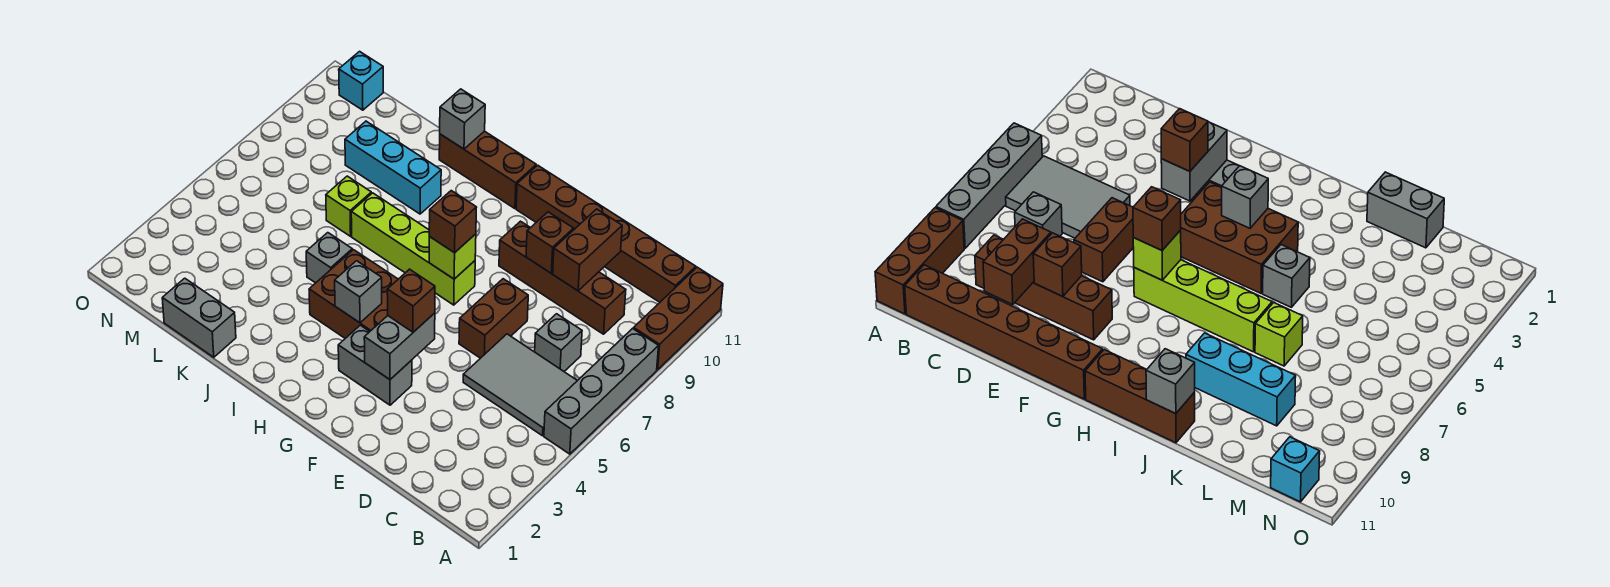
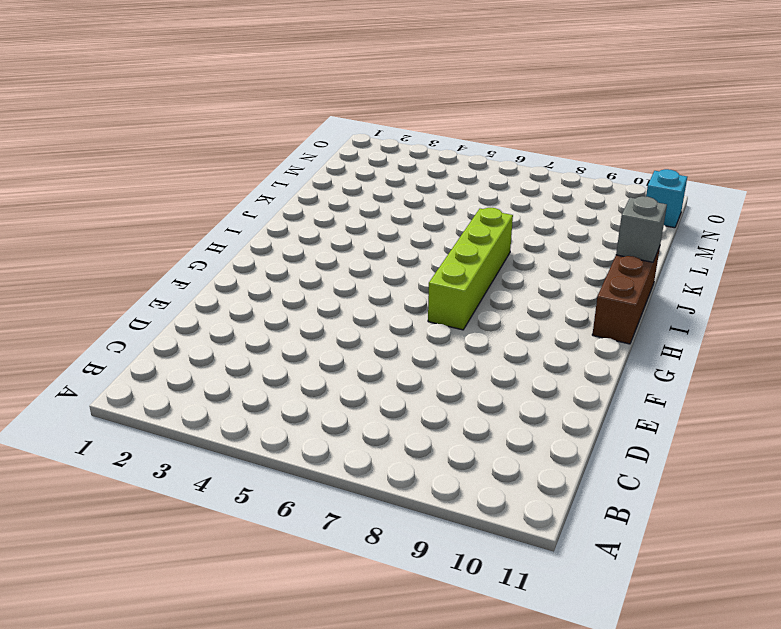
none -> grey 1x4 brick [544,329,659,454]
none -> brown 1x3 brick [634,267,723,370]
none -> grey 2x3 tile [463,334,577,436]

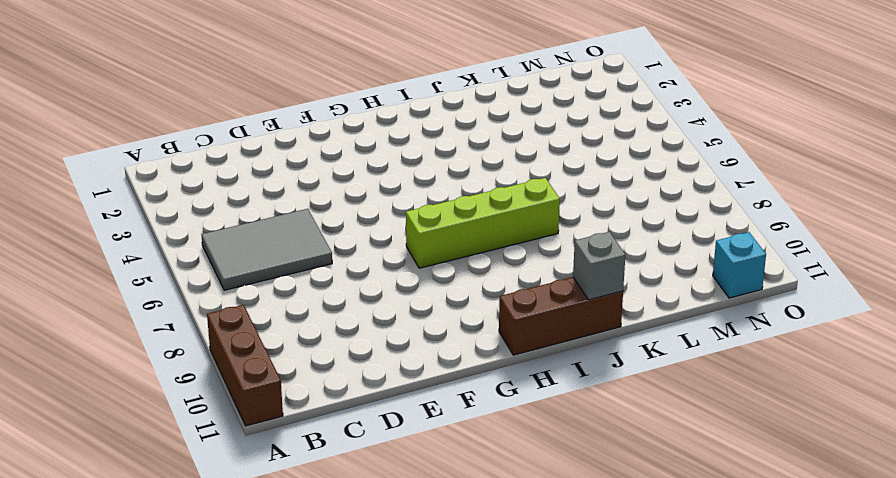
none -> grey 1x4 brick [544,329,659,454]
none -> brown 1x6 brick [516,165,696,302]
none -> grey 1x1 brick [535,314,582,371]

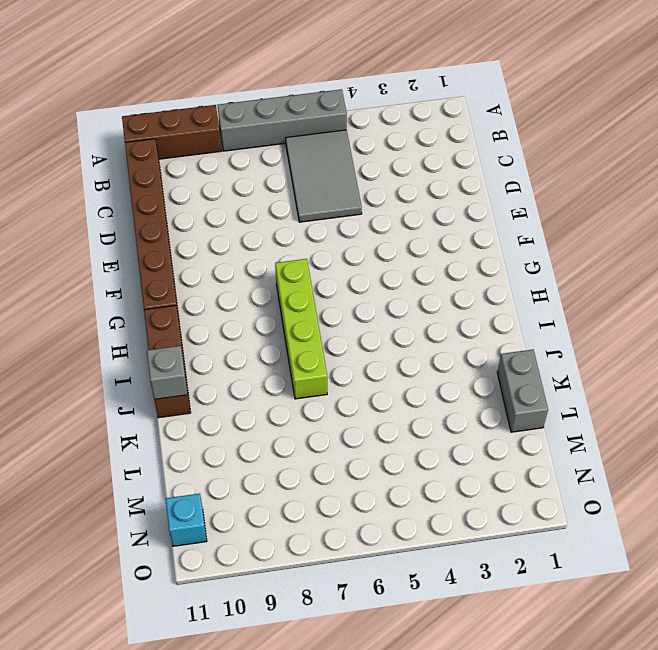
none -> grey 1x1 brick [535,314,582,371]
none -> brown 1x4 brick [499,221,626,334]
none -> brown 1x2 brick [459,279,528,358]

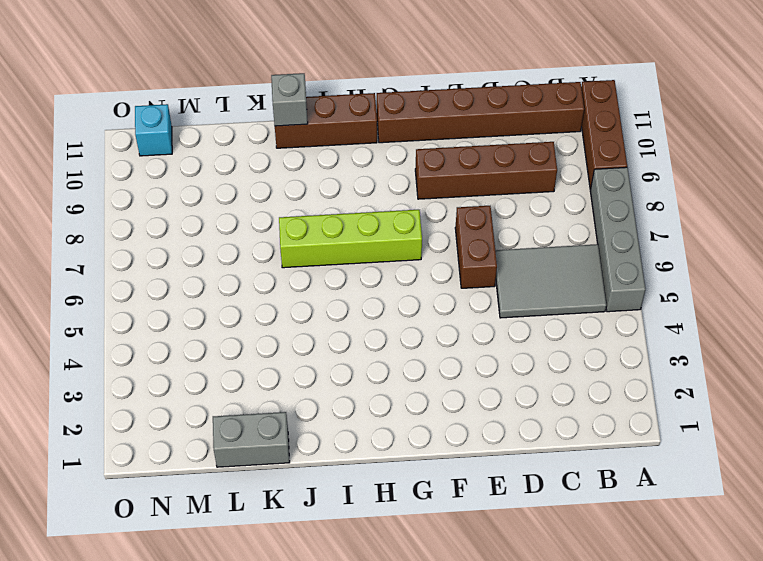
none -> grey 1x1 brick [535,314,582,371]
none -> grey 1x2 brick [338,325,412,405]
none -> brown 2x3 brick [309,250,398,338]

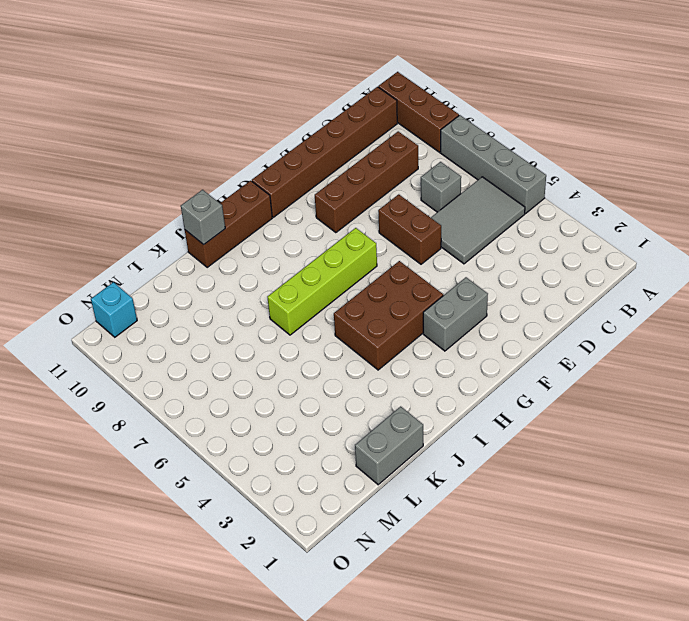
none -> grey 1x1 brick [306,233,352,283]
none -> cyan 1x3 brick [345,121,441,214]
none -> lime 1x1 brick [326,176,371,236]

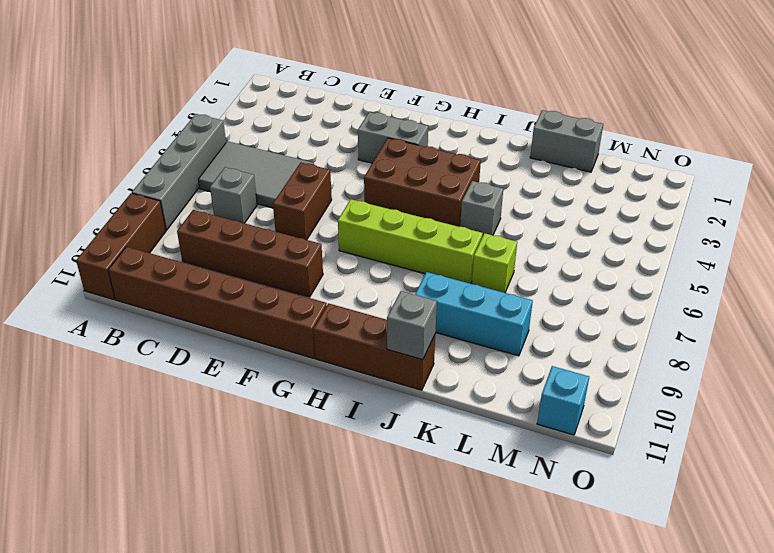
none -> brown 1x2 brick [553,209,622,291]
none -> brown 1x1 brick [526,212,574,273]
none -> grey 1x2 brick [364,313,435,379]

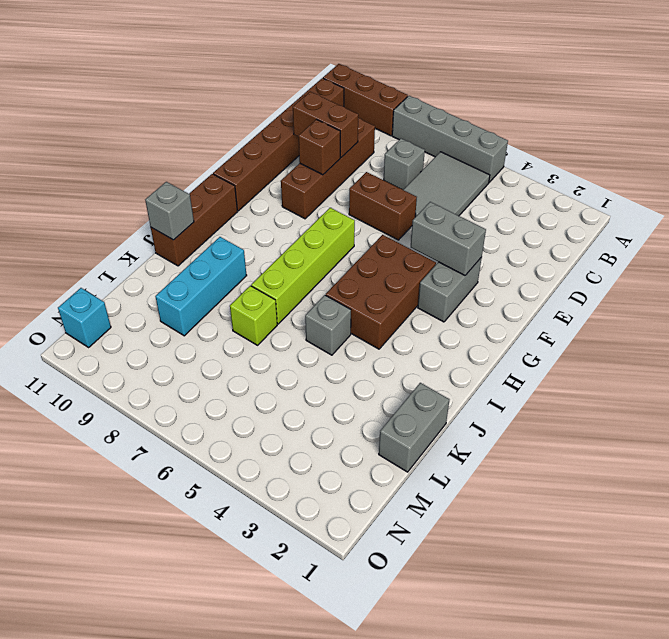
none -> lime 1x1 brick [429,234,476,279]
none -> grey 1x1 brick [335,261,382,323]
none -> brown 1x1 brick [387,269,435,332]

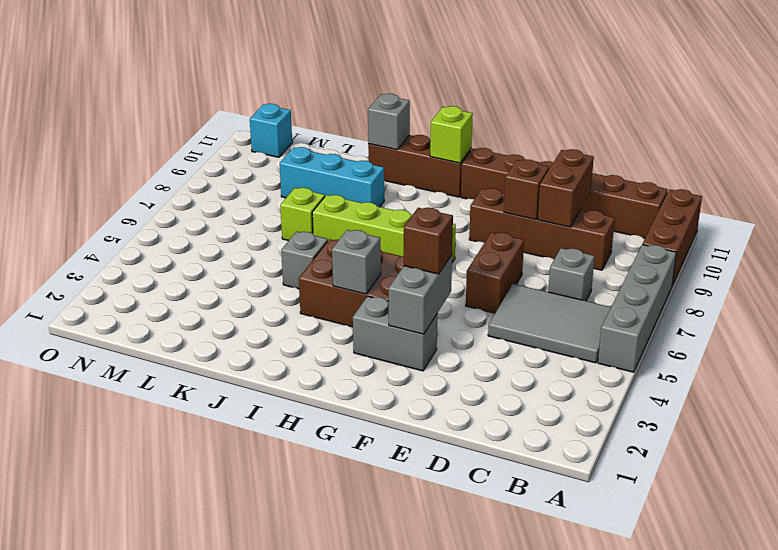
lime 1x1 brick [430,106,473,163] -> lime 1x1 brick moved to [429,234,476,279]
none -> grey 1x2 brick [162,278,236,357]
none -> brown 1x1 brick [429,191,477,253]

